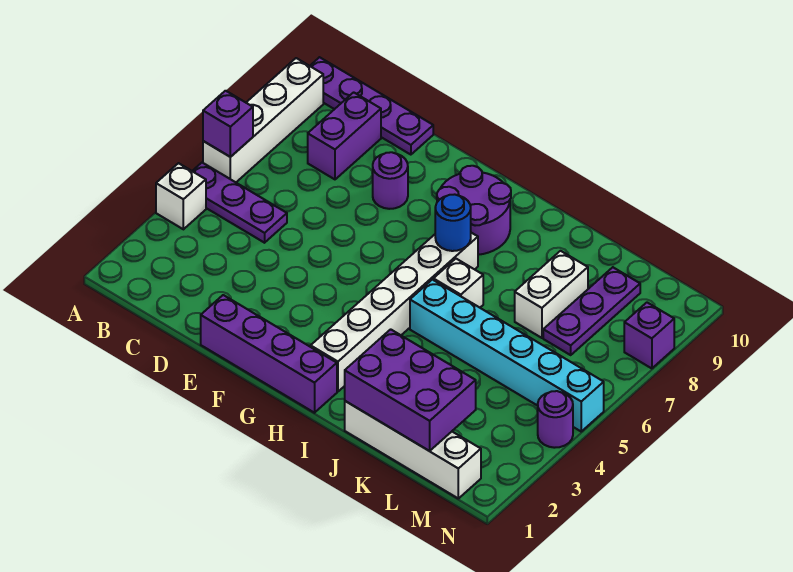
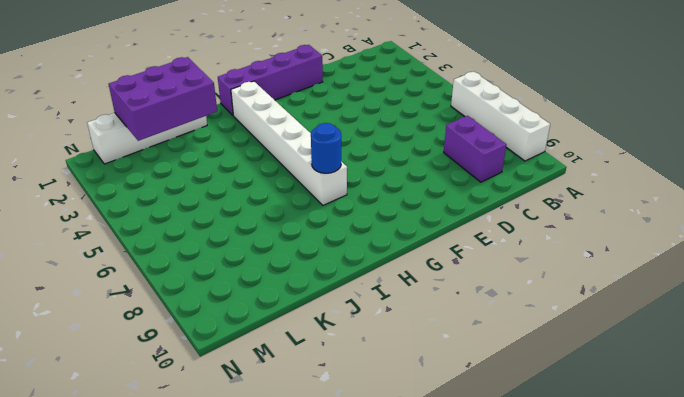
none -> white 1x1 brick [156,163,206,229]
none -> purple 1x3 plate [193,163,287,243]
none -> purple 1x4 plate [310,57,433,155]

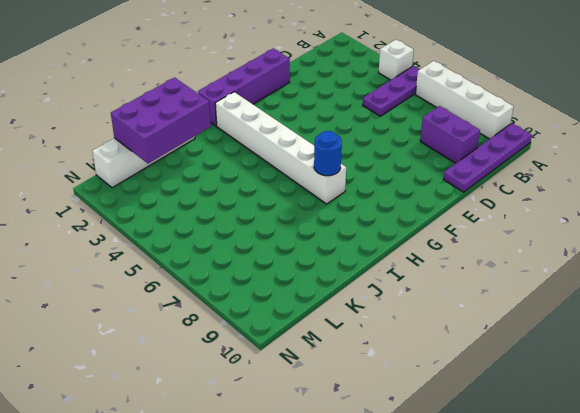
none -> purple 1x1 round brick [373,152,408,209]
none -> purple 2x2 round brick [437,166,511,255]
none -> cyan 1x6 brick [410,280,604,431]

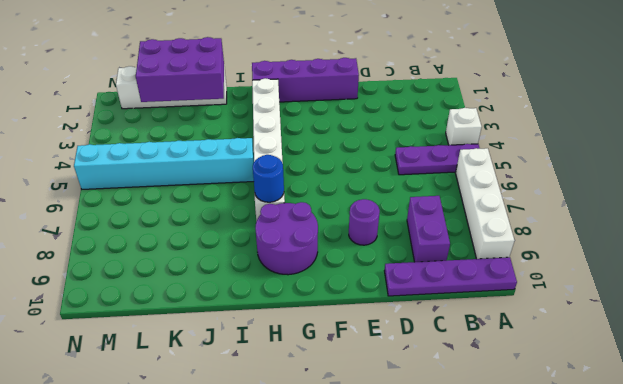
none -> white 1x1 brick [433,259,483,308]
none -> white 1x2 brick [515,251,588,338]
none -> purple 1x3 plate [543,267,640,355]

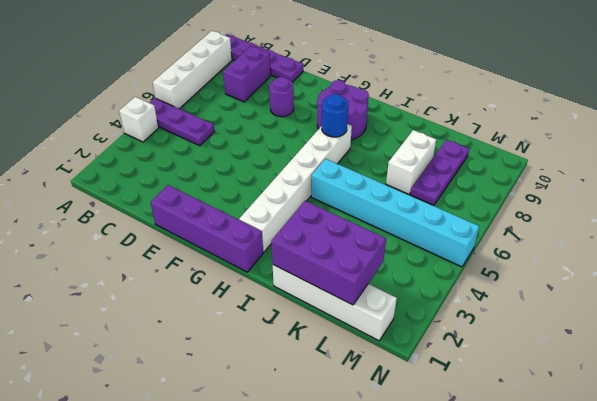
none -> white 1x1 brick [433,259,483,308]
none -> purple 1x1 round brick [538,391,573,448]
none -> purple 1x1 brick [624,303,674,368]

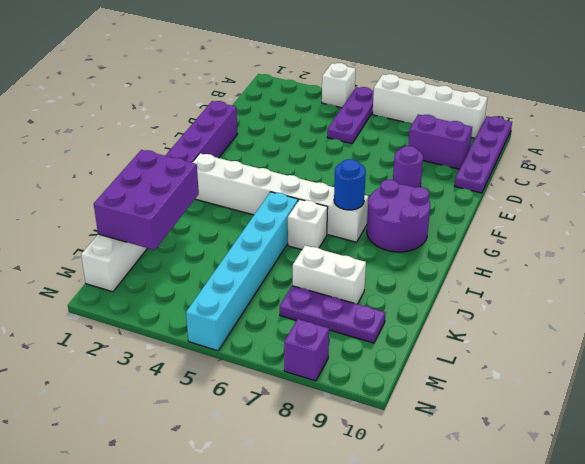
none -> purple 1x1 round brick [538,391,573,448]
none -> purple 1x1 brick [203,91,253,157]

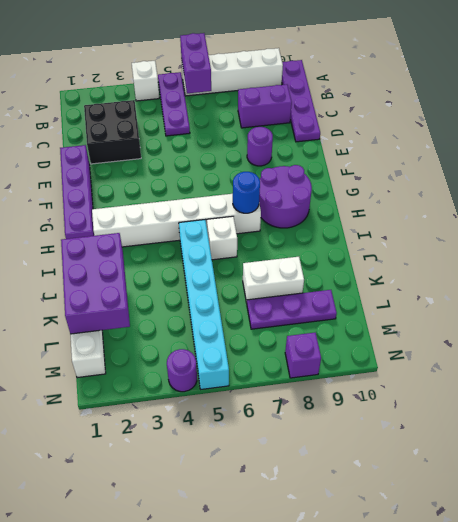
purple 1x2 brick [180,33,211,93] -> purple 1x1 brick [203,91,253,157]
black 2x2 brick [84,100,141,164] -> none

